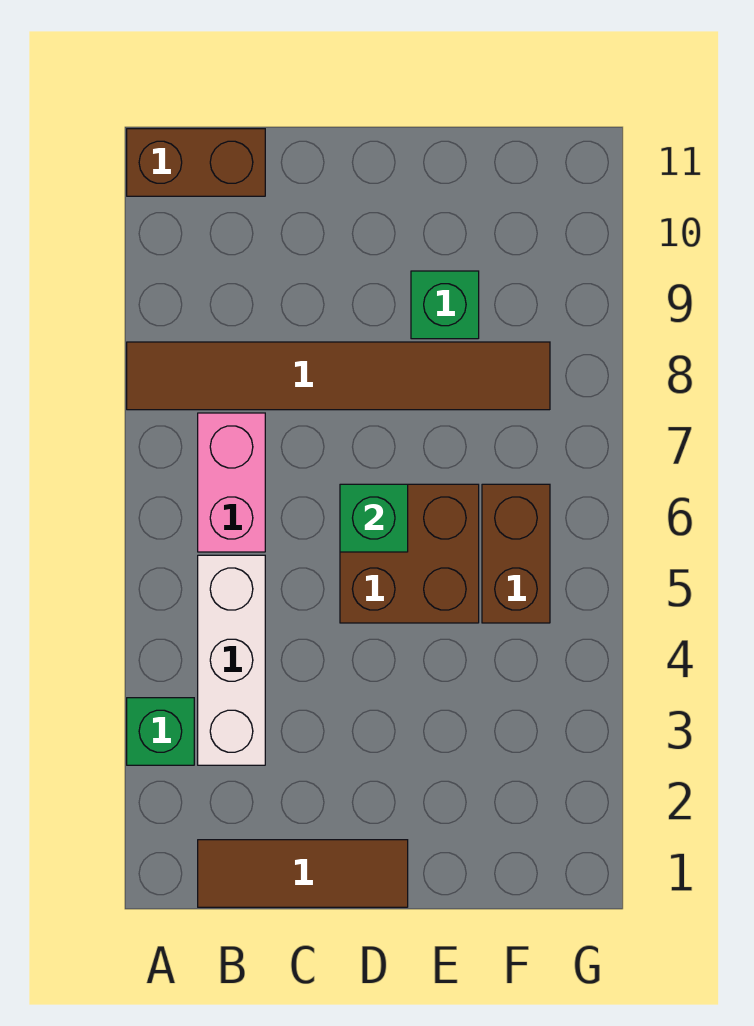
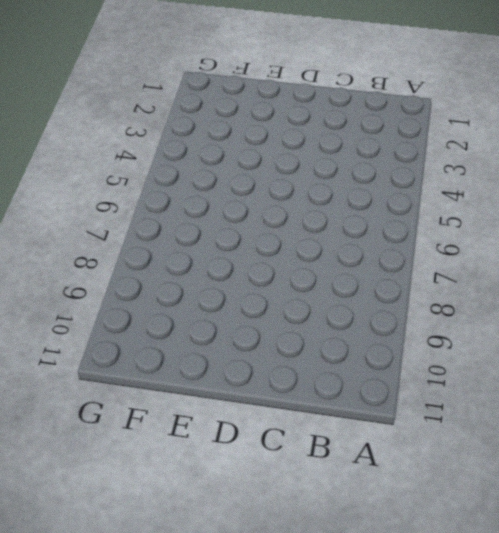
none -> green 1x1 brick [127,698,194,765]
none -> brown 1x6 tile [127,342,550,410]

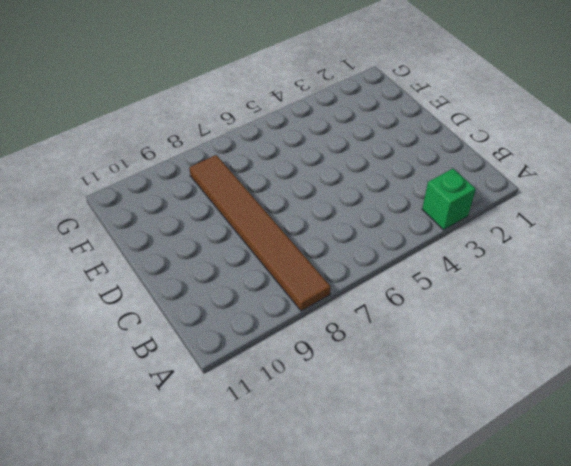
none -> brown 1x2 brick [127,129,265,196]
none -> brown 1x3 tile [198,840,408,907]

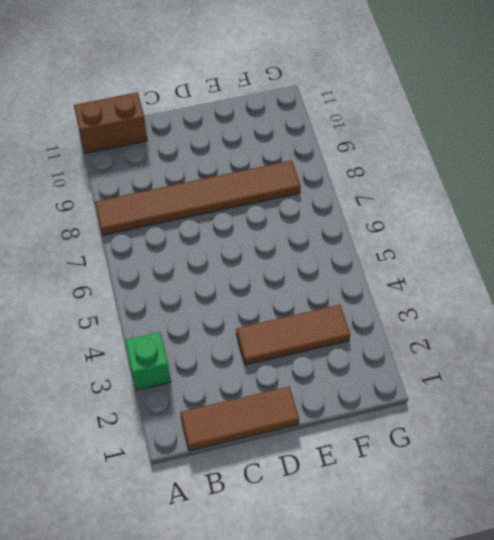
brown 1x3 tile [236,305,350,365] -> none
none -> white 1x3 brick [198,555,265,765]
none -> pink 1x2 brick [198,413,265,552]

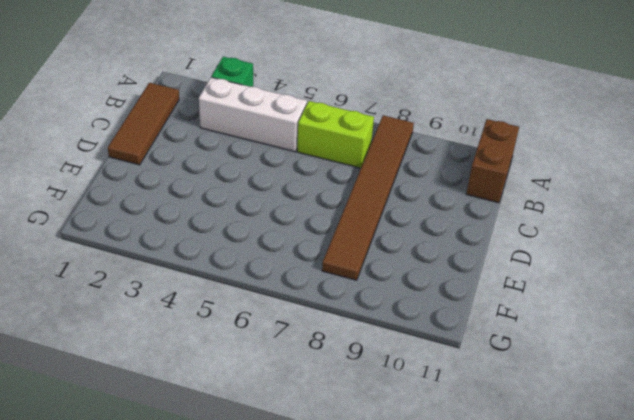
lime 1x2 brick [297,101,374,168] -> pink 1x2 brick [198,413,265,552]
none -> brown 2x2 brick [340,484,479,623]
none -> green 1x1 brick [411,271,479,339]

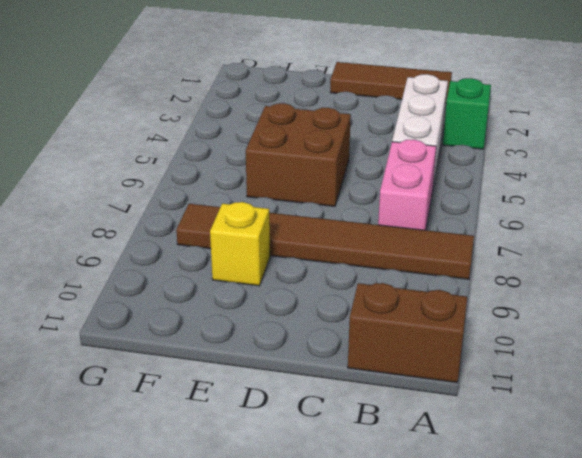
yellow 1x1 brick [210,202,270,286] -> green 1x1 brick [411,271,479,339]
none -> brown 1x2 brick [482,484,550,623]
none -> green 1x1 brick [340,484,408,552]

